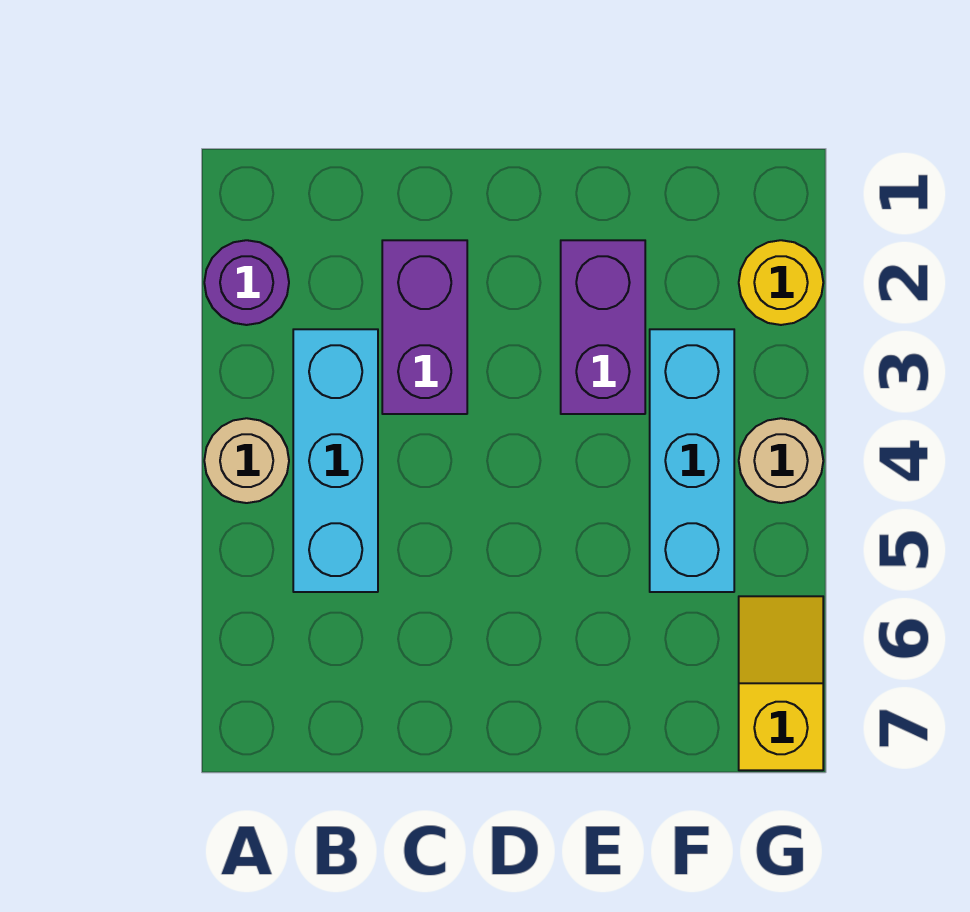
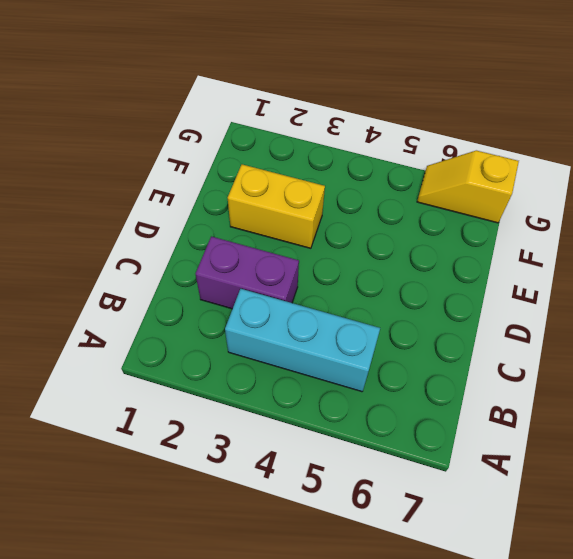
yellow 1x2 brick [228,164,325,248] -> purple 1x2 brick [561,240,645,414]
none -> purple 1x1 round brick [204,240,289,325]
none -> tan 1x1 round brick [204,418,289,503]

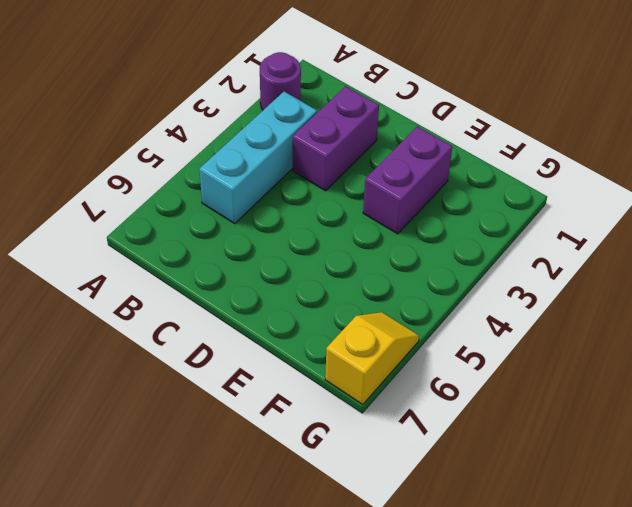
none -> tan 1x1 round brick [204,418,289,503]
none -> cyan 1x3 brick [650,329,734,592]

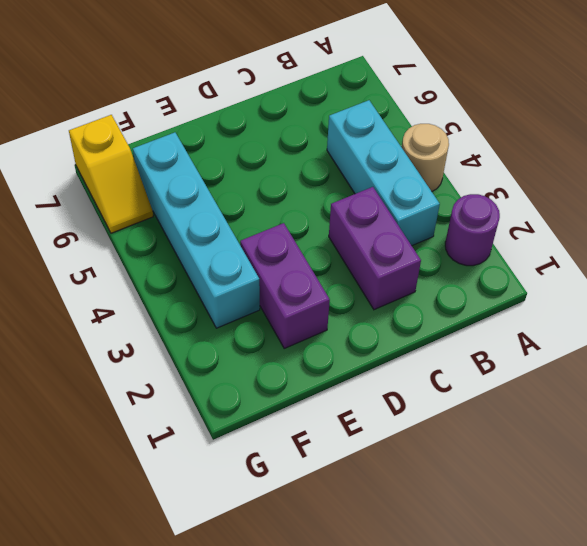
cyan 1x4 brick [133,132,260,328] -> cyan 1x3 brick [650,329,734,592]
none -> yellow 1x1 round brick [739,240,823,325]
none -> tan 1x1 round brick [739,418,823,503]

